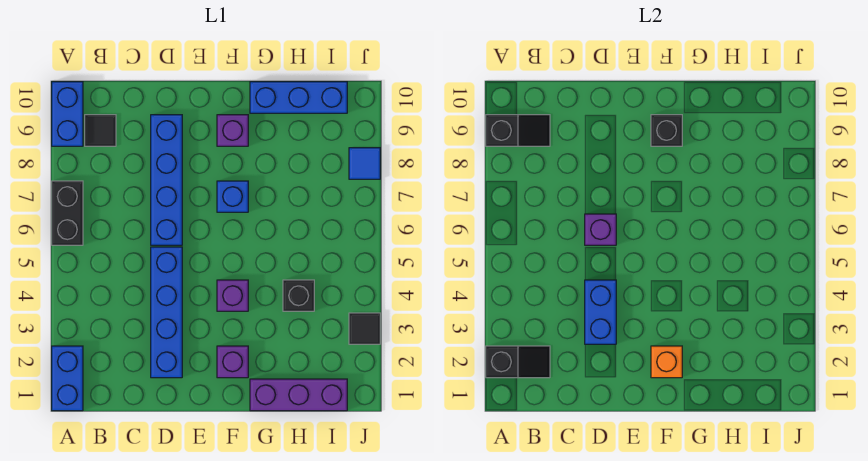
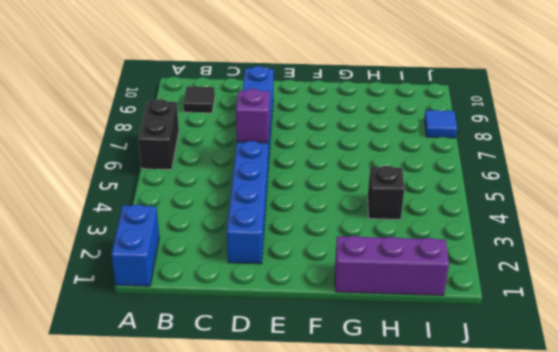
none -> blue 1x2 brick [52,82,83,146]
none -> purple 1x1 brick [217,346,248,378]
none -> purple 1x1 brick [217,280,248,311]

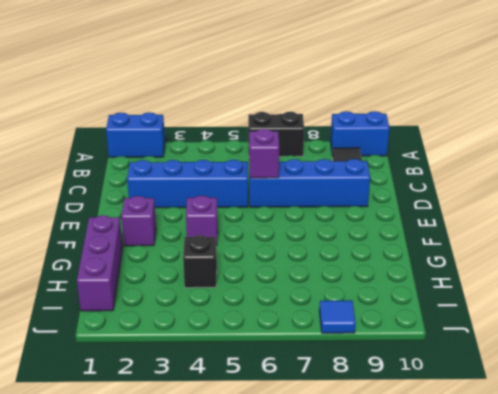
none -> blue 1x1 brick [217,181,248,212]
none -> purple 1x1 brick [217,115,248,146]
none -> blue 1x3 brick [250,82,347,113]

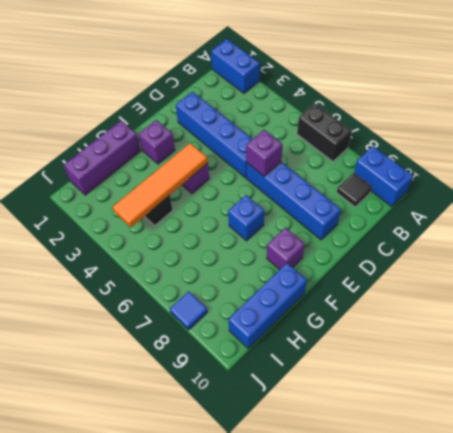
orange 1x4 tile [113,143,208,227] -> none
none -> black 1x1 tile [349,313,380,344]
none -> black 1x2 slope [486,346,550,378]
none -> black 1x2 slope [486,115,550,146]

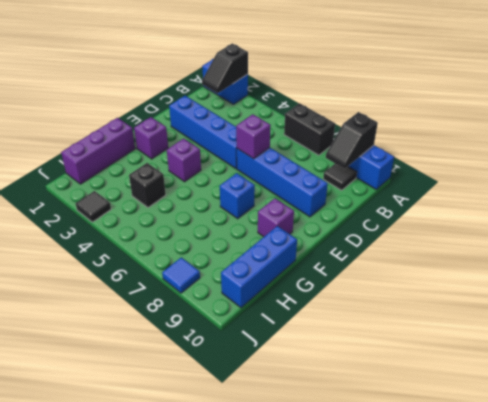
none -> blue 1x2 brick [585,280,616,344]
none -> orange 1x1 brick [651,346,682,378]
none -> black 1x1 brick [651,115,682,146]

